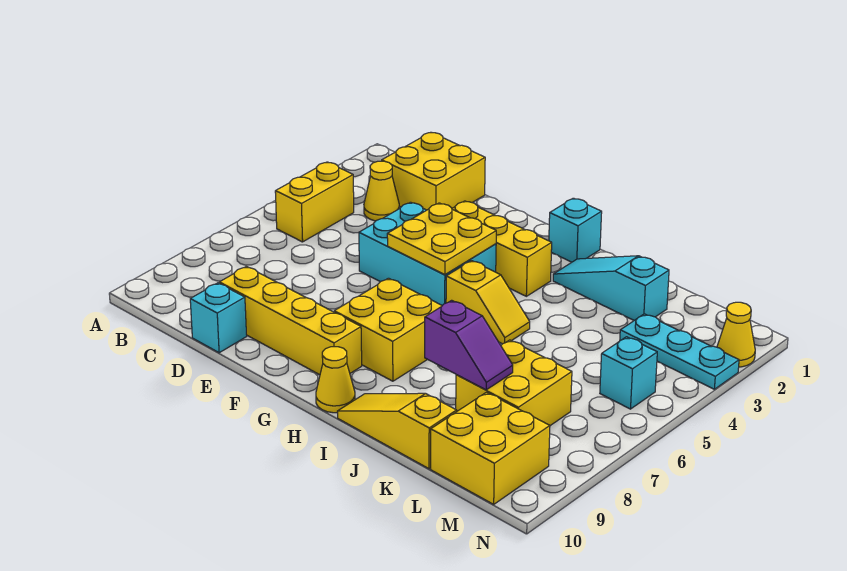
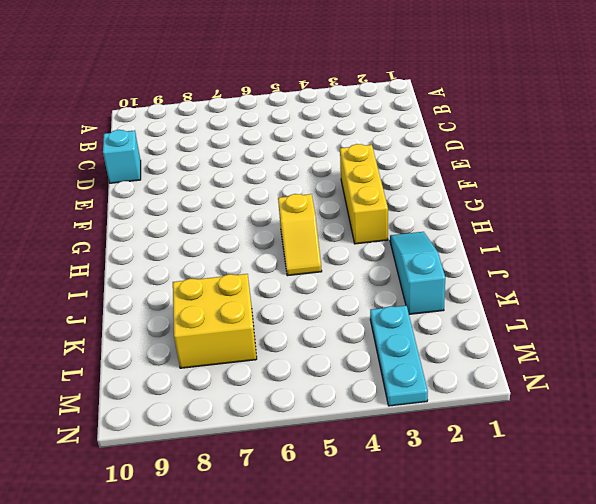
none -> yellow 1x2 brick [275,162,354,242]
none -> yellow 2x2 brick [382,133,485,210]
none -> yellow 1x1 cone [364,161,399,221]

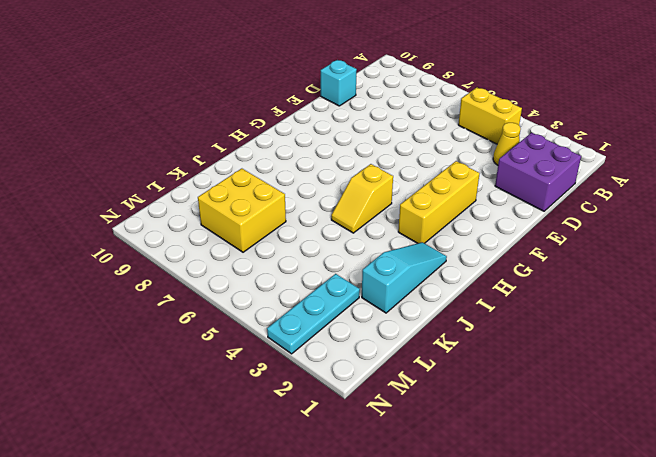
purple 2x2 brick [495,133,581,211] -> yellow 2x2 brick [382,133,485,210]
none -> yellow 1x4 brick [219,267,362,375]
none -> cyan 2x3 brick [359,202,496,305]
none -> yellow 2x2 brick [334,278,442,381]

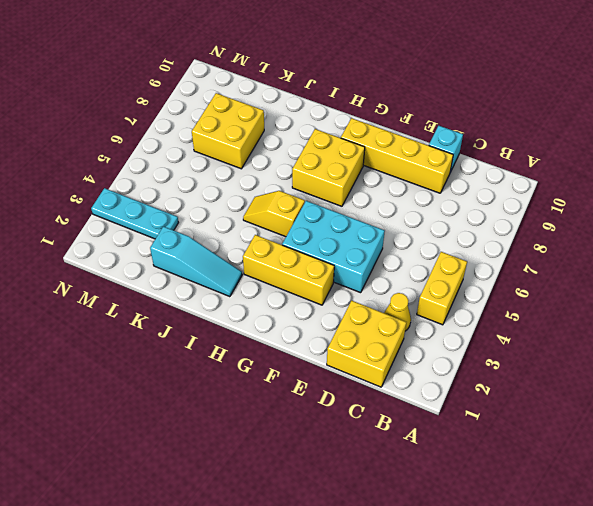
none -> cyan 1x1 brick [549,198,602,262]
none -> yellow 1x1 cone [316,347,355,413]
none -> yellow 1x3 slope [338,393,457,469]

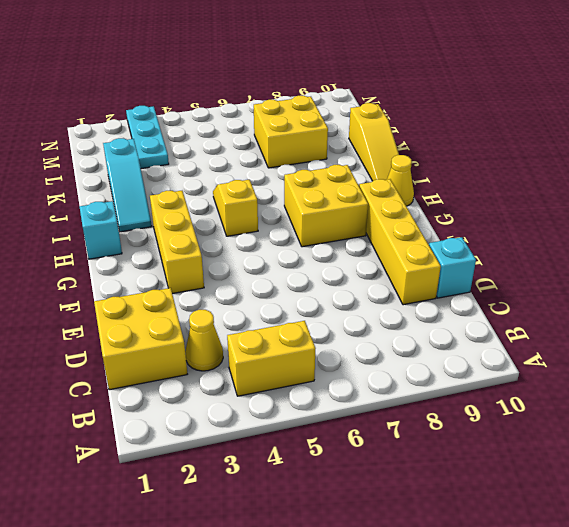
none -> cyan 2x3 brick [359,202,496,305]
none -> yellow 2x2 brick [431,392,550,504]
none -> cyan 1x1 brick [600,337,657,409]

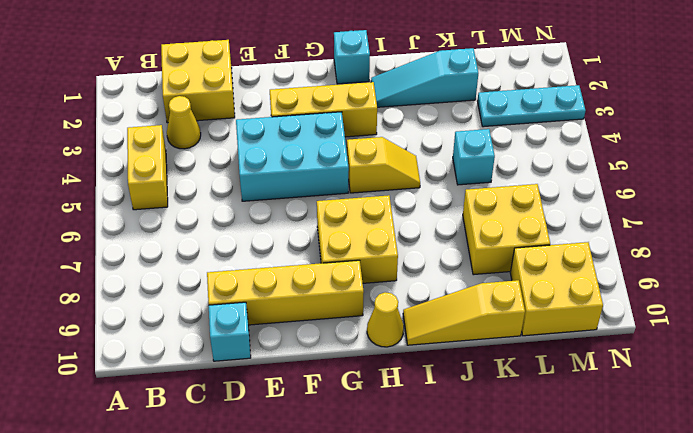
cyan 1x1 brick [453,129,495,185] -> cyan 1x1 brick moved to [600,337,657,409]
none -> yellow 1x1 cone [717,302,755,367]
none -> yellow 2x2 plate [387,203,496,275]
none -> purple 1x2 slope [425,300,513,390]

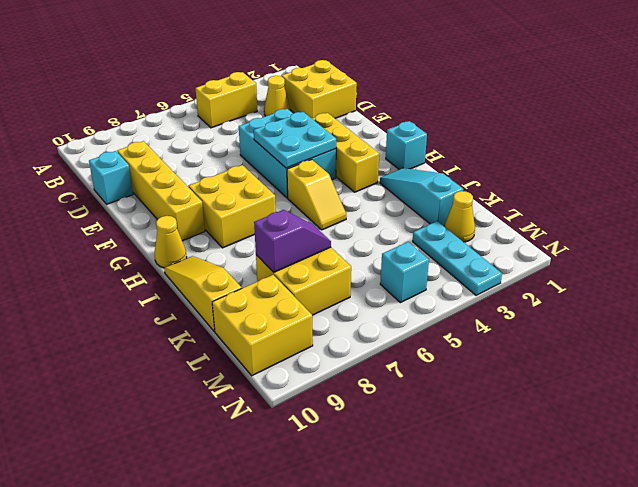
cyan 2x2 plate [254,112,336,168] -> yellow 2x2 plate [387,203,496,275]
purple 1x2 slope [254,210,331,272] -> purple 1x2 slope turned to [425,300,513,390]
yellow 1x1 cone [445,191,475,242] -> yellow 1x1 cone moved to [717,302,755,367]

